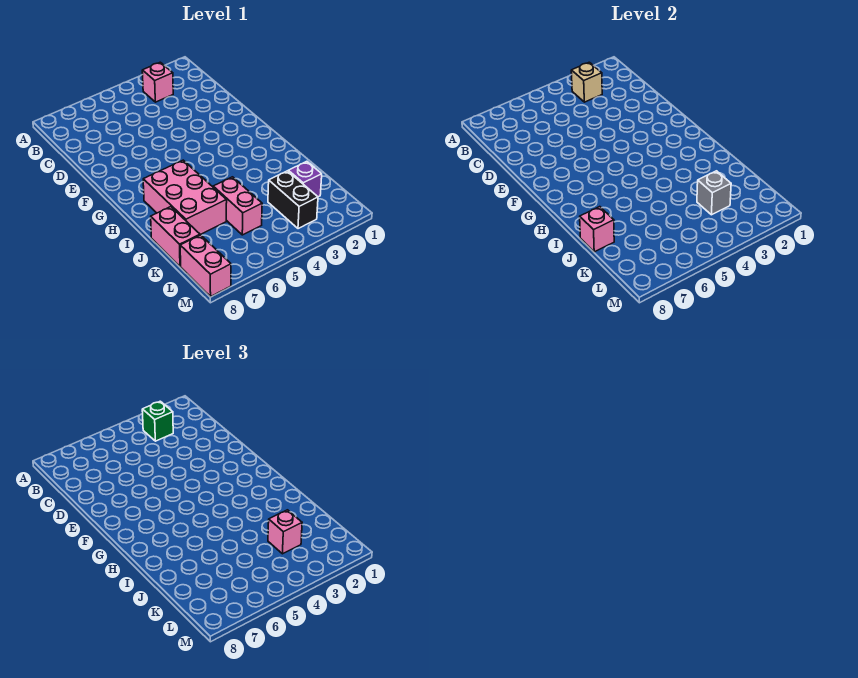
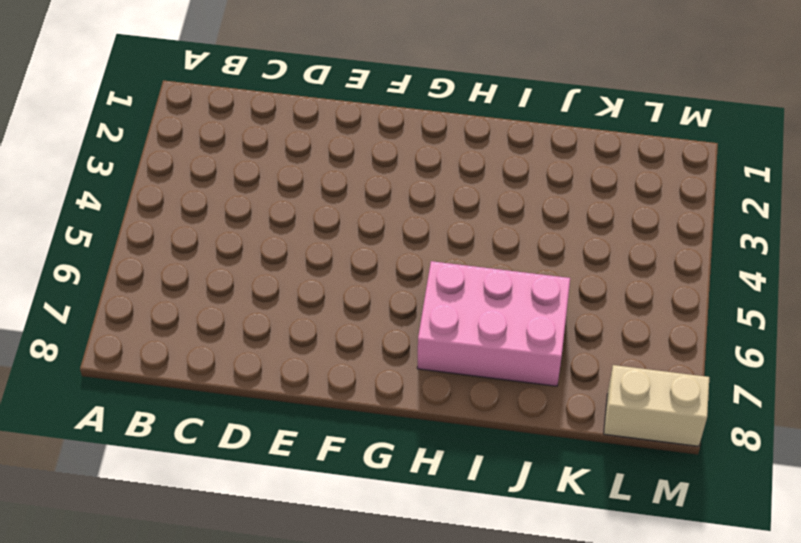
tan 1x2 brick [604,365,709,446] -> pink 1x2 brick [180,235,231,296]
none -> pink 1x1 brick [142,62,173,102]
none -> pink 1x2 brick [213,177,262,235]
none -> pink 1x2 brick [151,207,200,266]

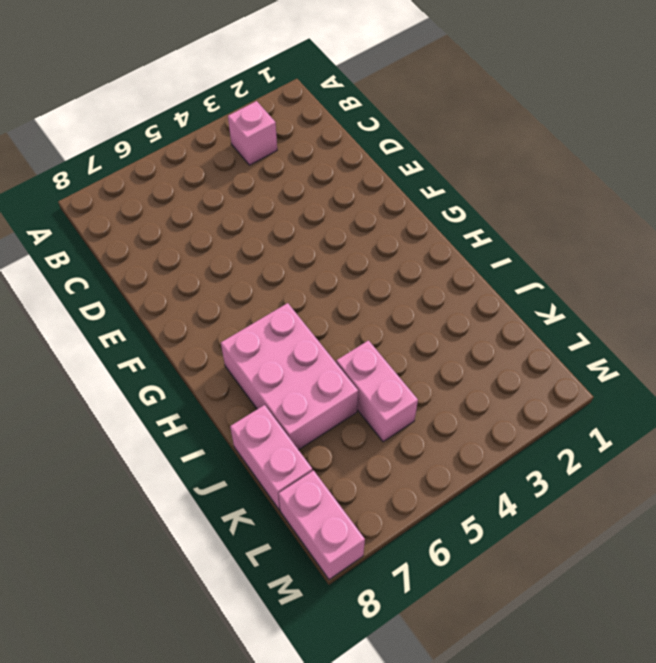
none -> purple 1x1 brick [288,161,322,197]
none -> black 1x2 brick [268,171,318,229]
none -> tan 1x1 brick [571,62,602,102]

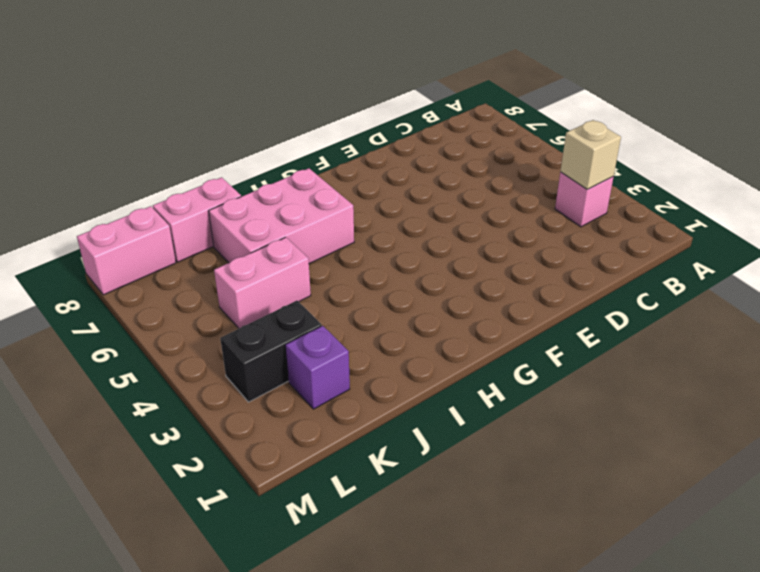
none -> pink 1x1 brick [580,207,614,252]
none -> grey 1x1 brick [697,171,731,215]
none -> green 1x1 brick [142,401,173,441]

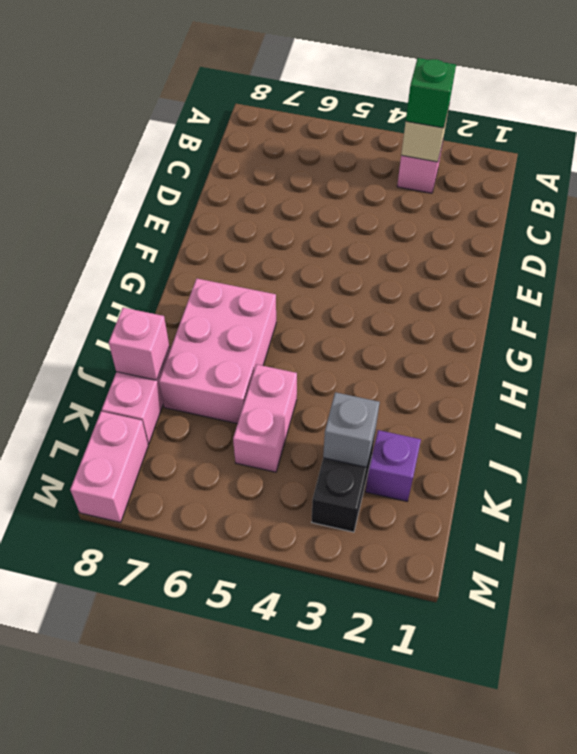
none -> pink 1x1 brick [268,510,302,554]

